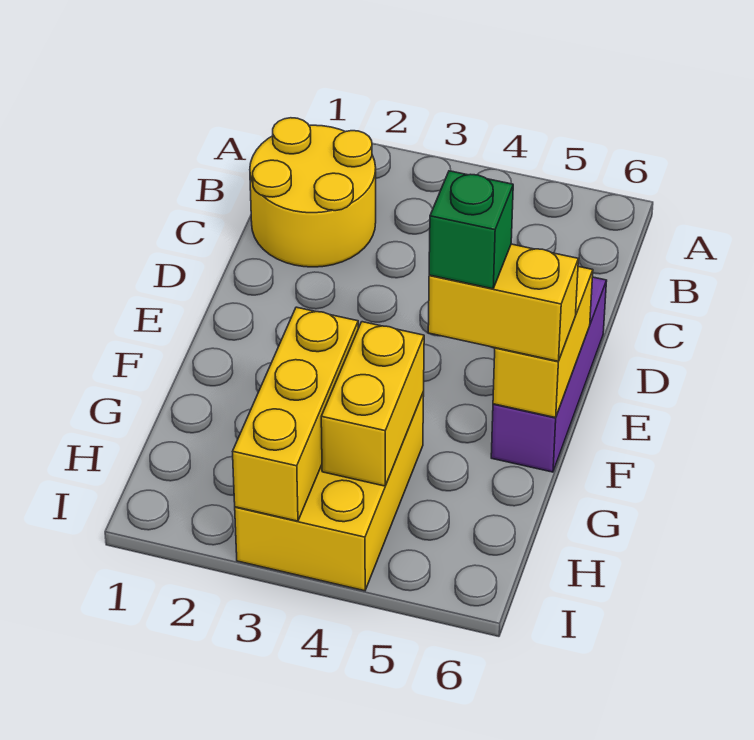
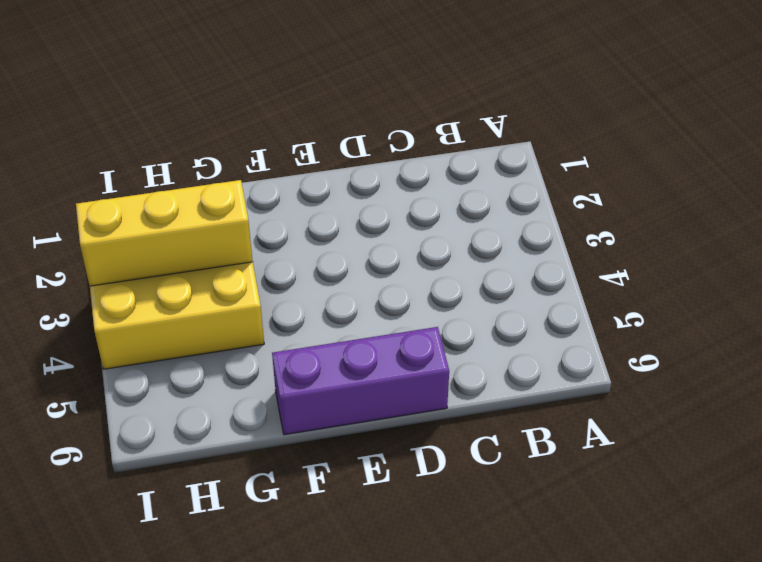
none -> yellow 2x2 round brick [250,118,376,267]
none -> yellow 1x2 brick [493,266,593,418]

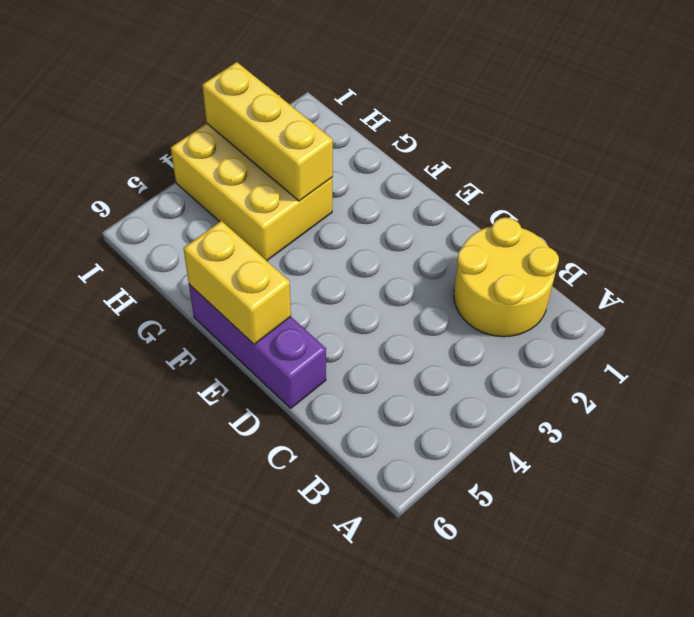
none -> yellow 1x2 brick [321,322,424,486]
none -> yellow 1x2 brick [428,244,578,361]

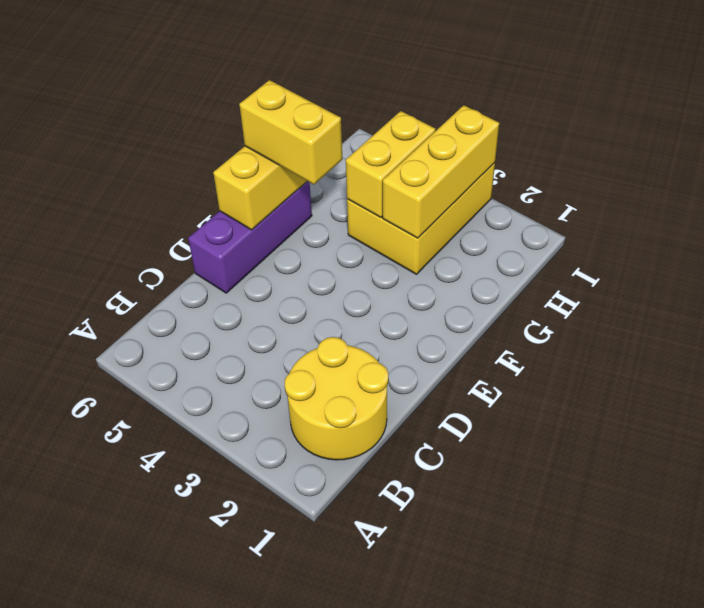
none -> green 1x1 brick [429,171,513,289]

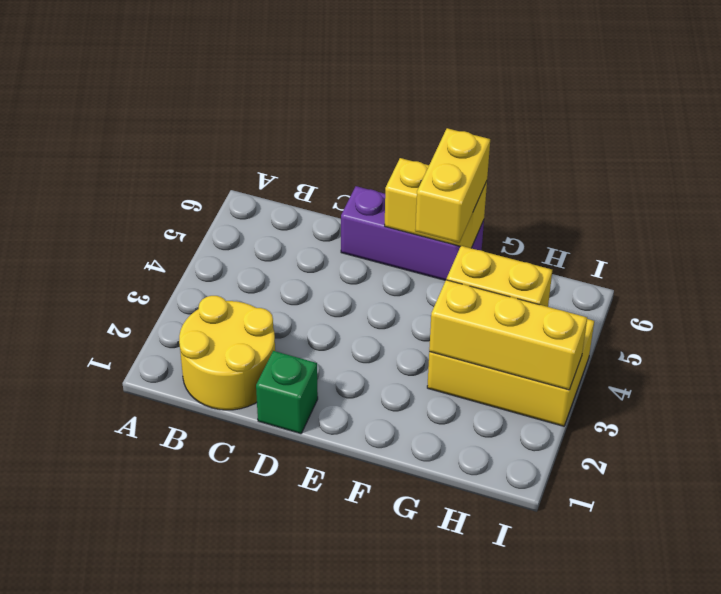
green 1x1 brick [256,351,318,434] -> green 1x1 brick moved to [429,171,513,289]

